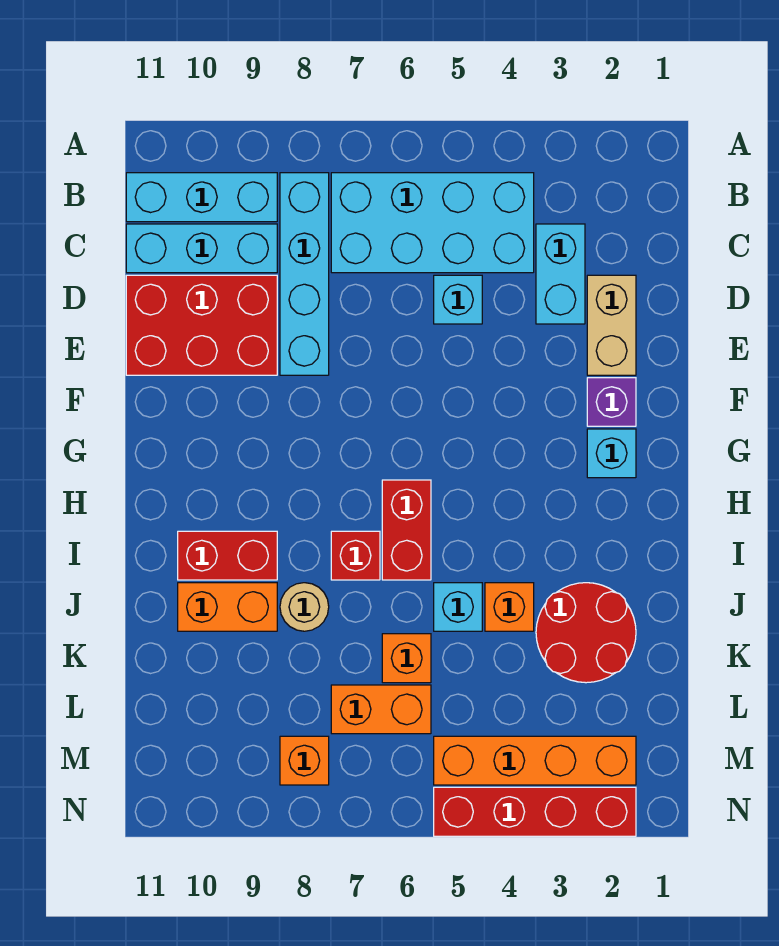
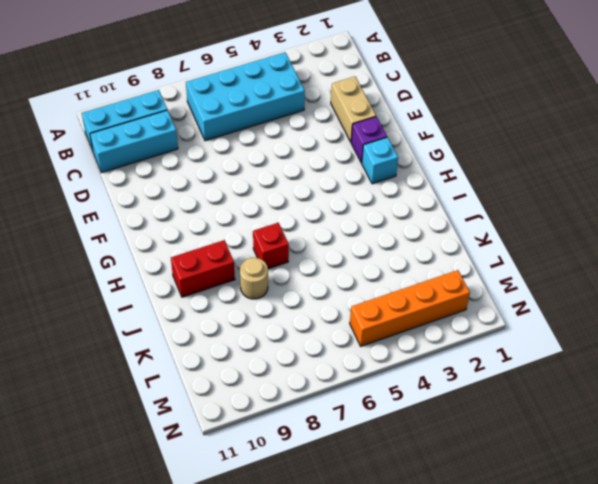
none -> cyan 1x4 brick [280,173,329,375]
none -> cyan 1x2 brick [536,224,585,324]
none -> cyan 1x1 brick [434,275,482,324]

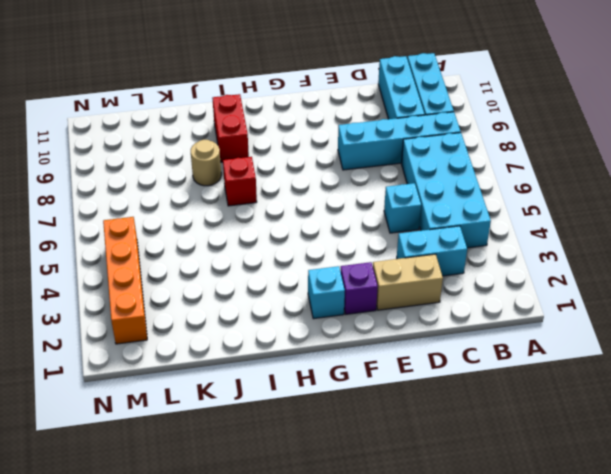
none -> red 2x3 brick [126,275,277,375]
none -> red 1x2 brick [382,480,431,580]
none -> red 2x2 round brick [536,583,636,683]

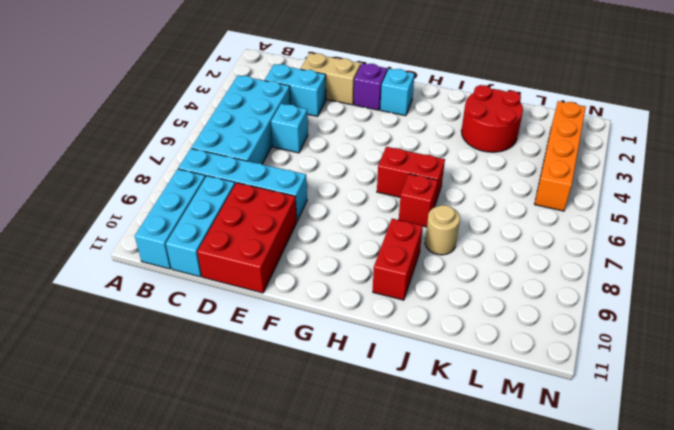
none -> orange 1x1 brick [485,583,534,631]
none -> cyan 1x1 brick [434,583,482,631]
none -> orange 1x2 brick [178,583,277,631]

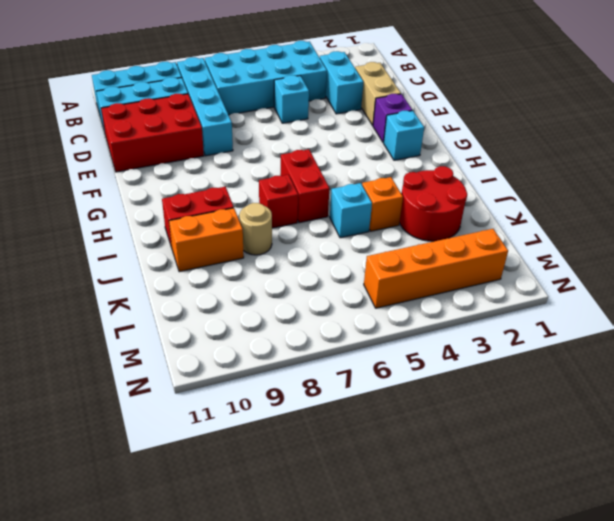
none -> orange 1x1 brick [382,634,431,683]
none -> orange 1x2 brick [331,685,431,734]
none -> orange 1x1 brick [280,736,329,785]

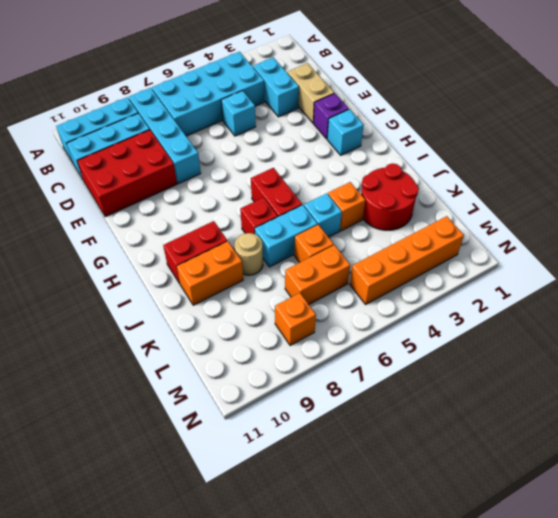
cyan 1x2 brick [255,205,318,267] -> none
none -> red 1x4 brick [434,787,636,836]

